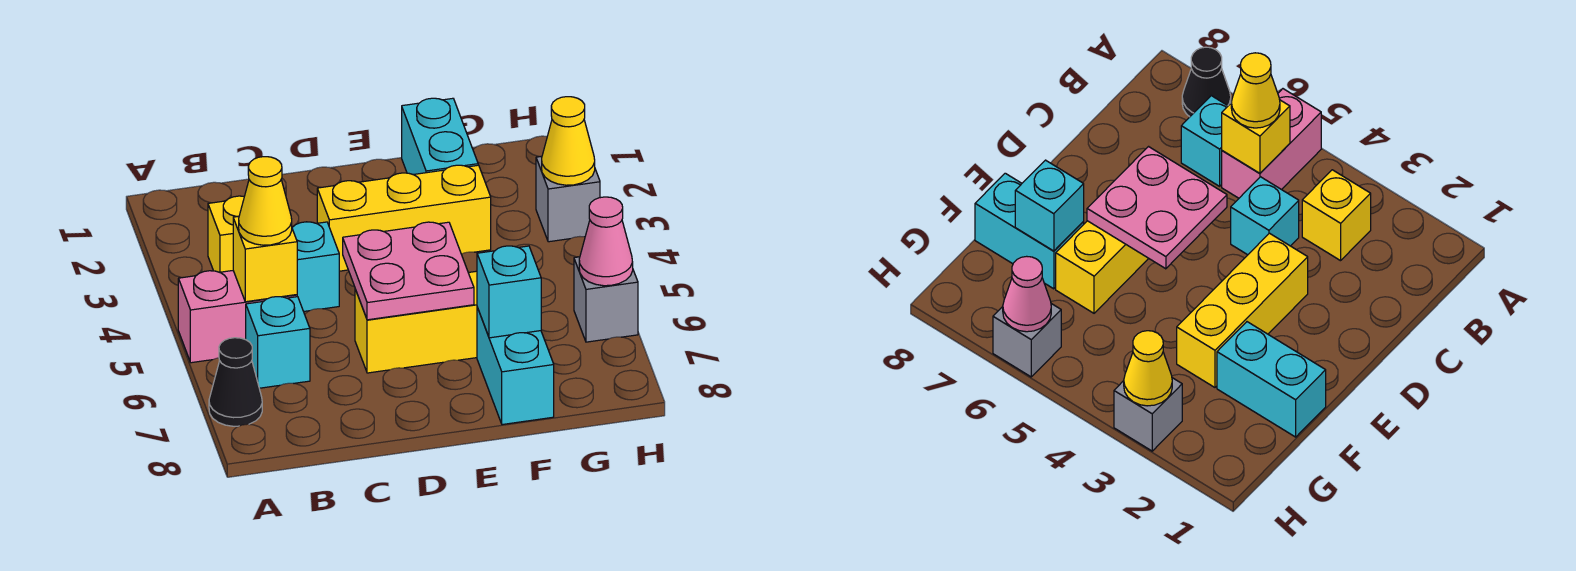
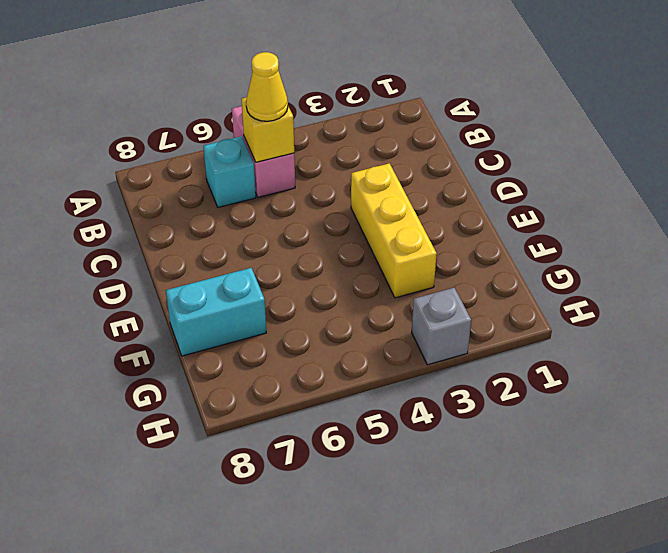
none -> black 1x1 cone [209,338,262,426]
none -> yellow 1x1 brick [208,196,244,272]
none -> cyan 1x1 brick [292,222,339,312]

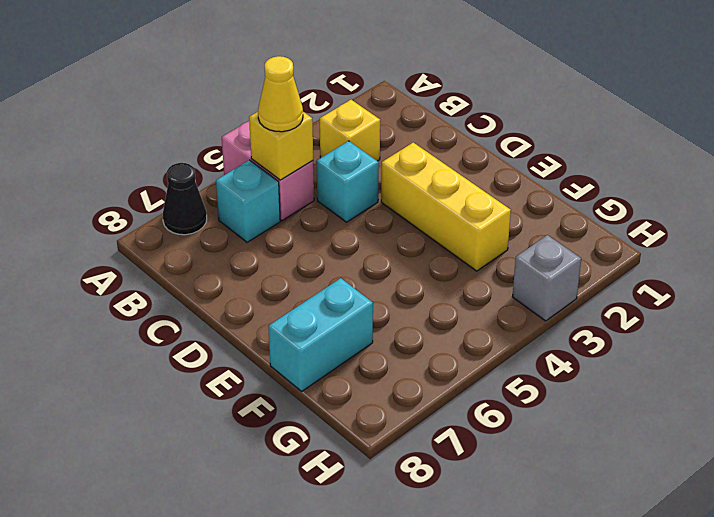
none -> yellow 1x3 brick [355,271,477,373]
none -> cyan 1x2 brick [402,98,478,175]
none -> grey 1x1 brick [574,257,638,342]

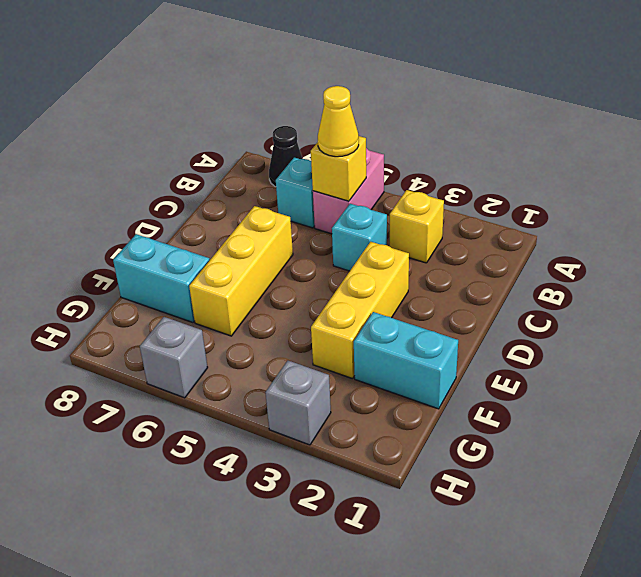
none -> pink 2x2 plate [343,222,474,320]
none -> cyan 1x1 brick [477,246,541,338]
none -> yellow 1x1 cone [542,97,595,185]

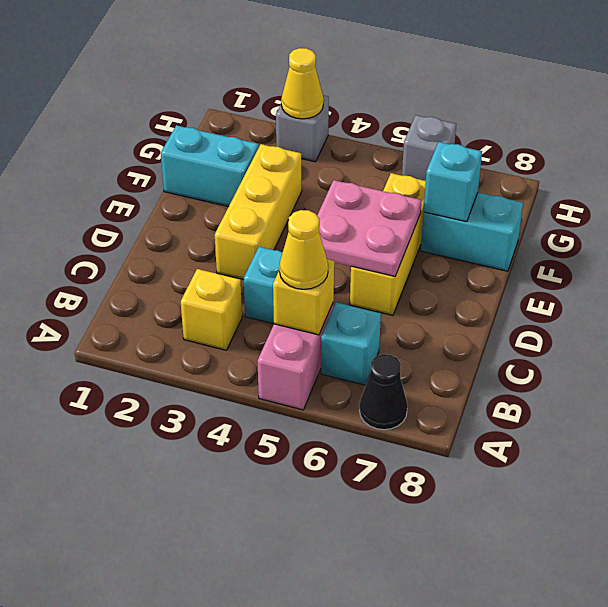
none -> pink 1x1 cone [579,197,633,286]

